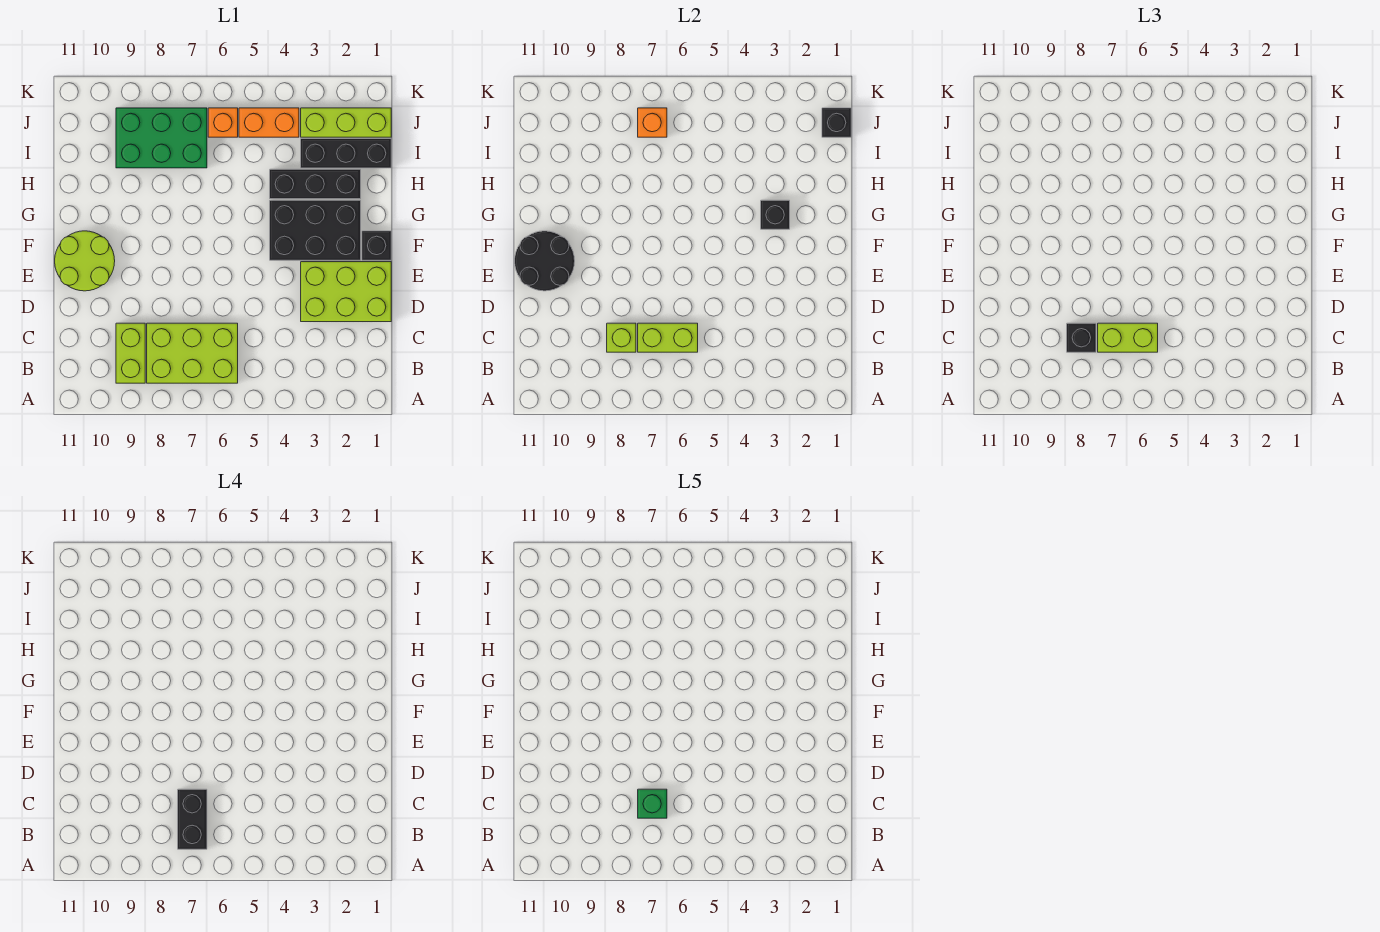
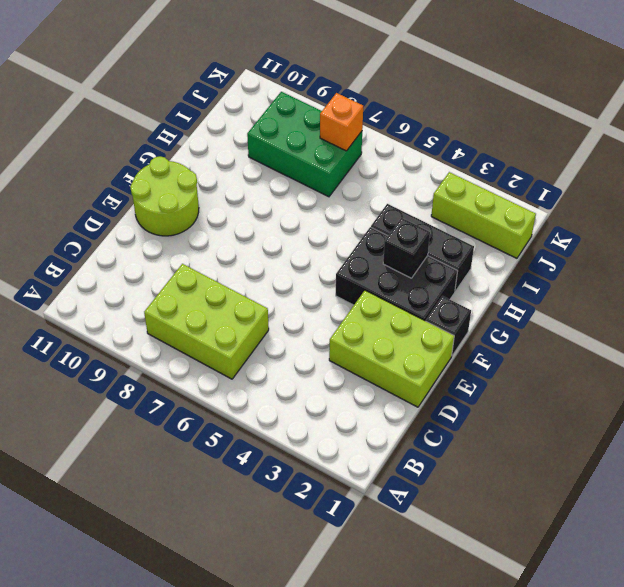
none -> lime 1x2 brick [116,323,145,383]
none -> black 1x3 brick [301,139,391,168]
none -> orange 1x2 brick [239,108,299,137]

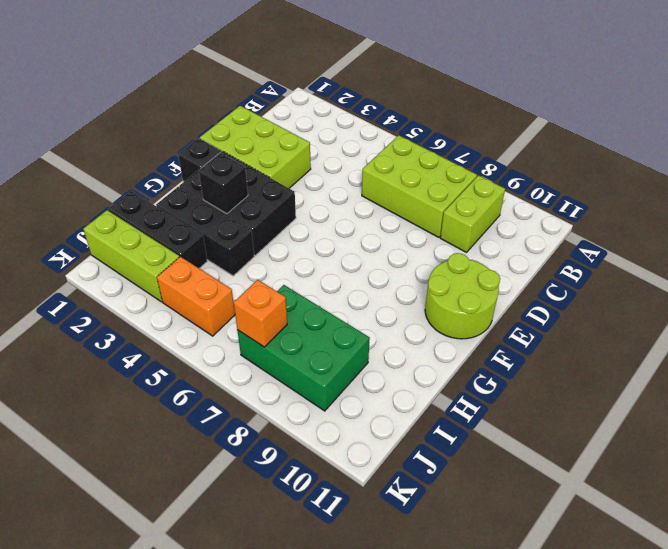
none -> orange 1x1 brick [208,108,238,137]
none -> lime 1x2 brick [638,323,698,352]
none -> lime 1x1 brick [607,323,636,352]

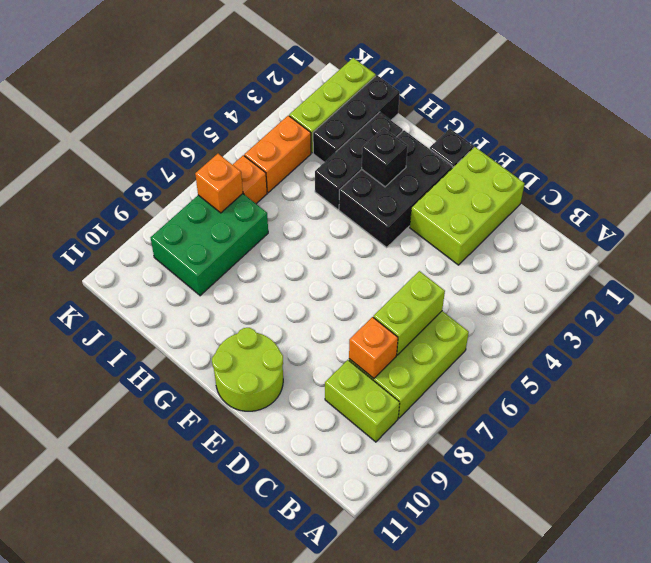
orange 1x1 brick [349,317,398,378] -> lime 1x1 brick [607,323,636,352]
none -> black 2x2 round brick [515,231,575,291]
none -> black 1x1 brick [822,108,851,137]
none -> lime 1x2 brick [1098,323,1158,352]

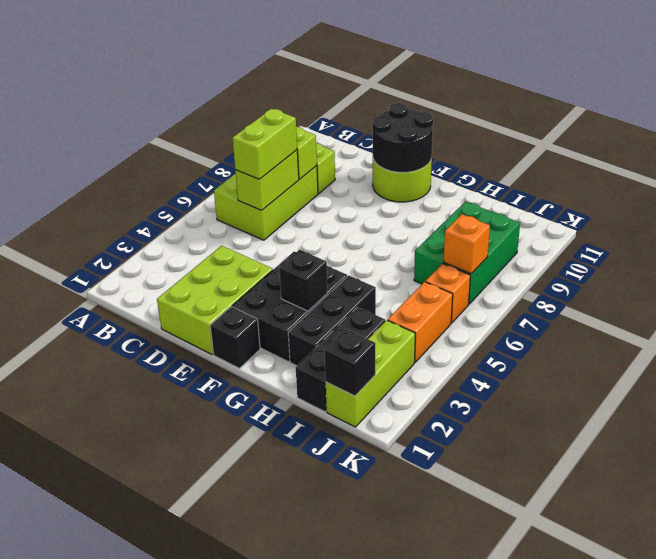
none -> black 1x1 brick [1067,323,1096,352]
none -> black 1x2 brick [178,789,207,849]
none -> green 1x1 brick [638,789,667,818]

